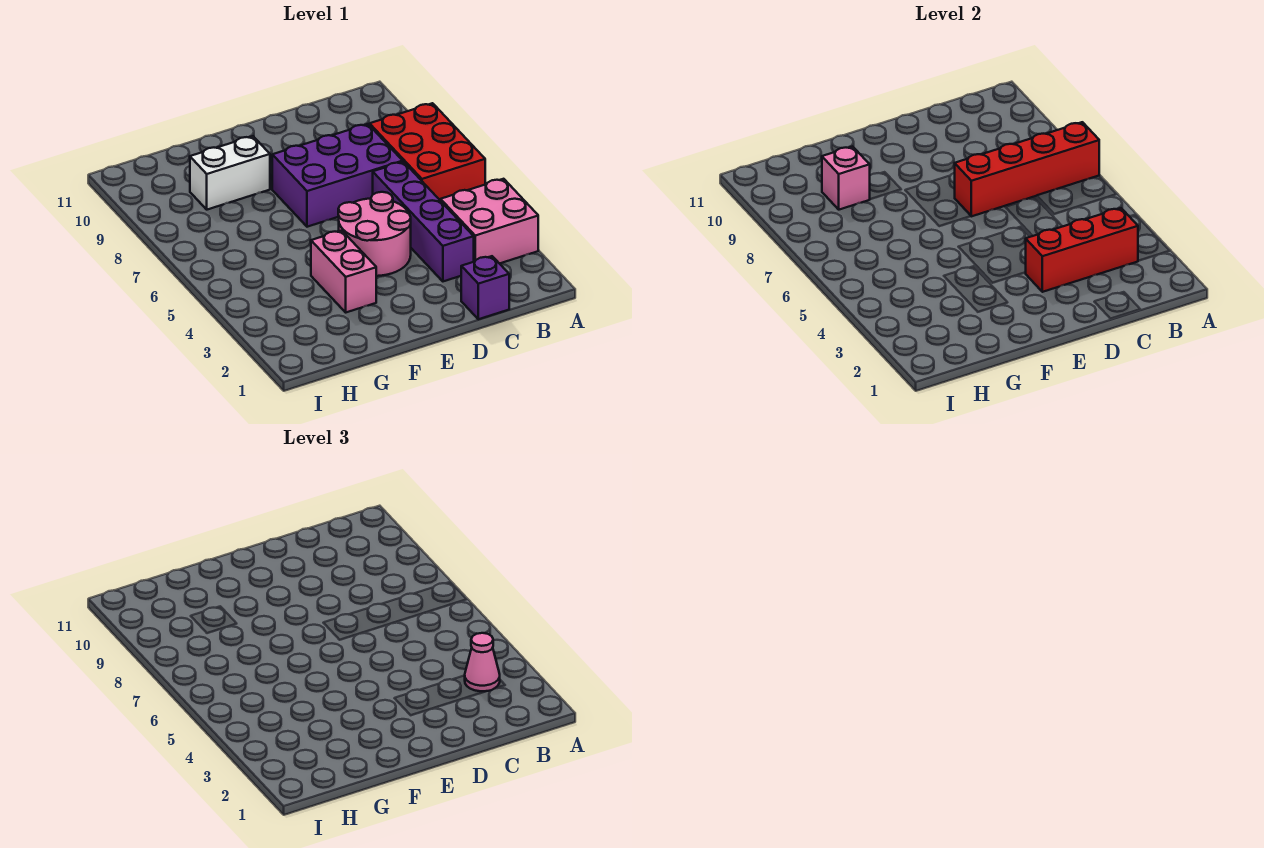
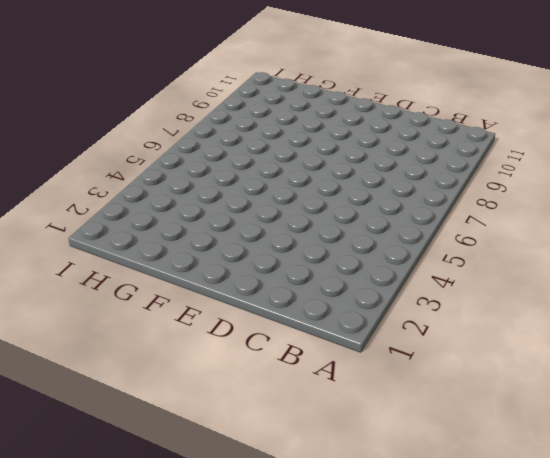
none -> pink 2x2 brick [441,179,538,264]
none -> red 2x3 brick [370,103,485,201]
none -> purple 1x1 brick [461,256,509,319]

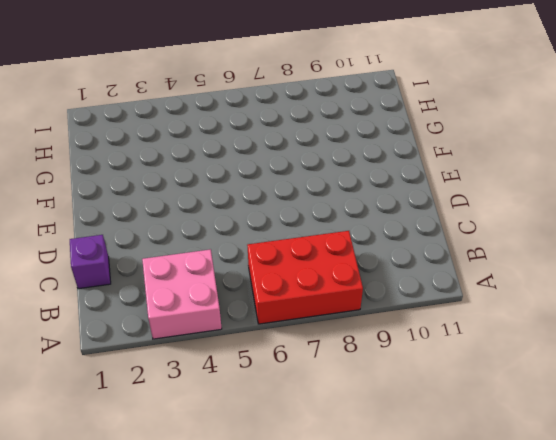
none -> purple 1x4 brick [373,162,474,281]
none -> purple 2x3 brick [272,124,403,227]
none -> pink 2x2 round brick [338,192,411,276]

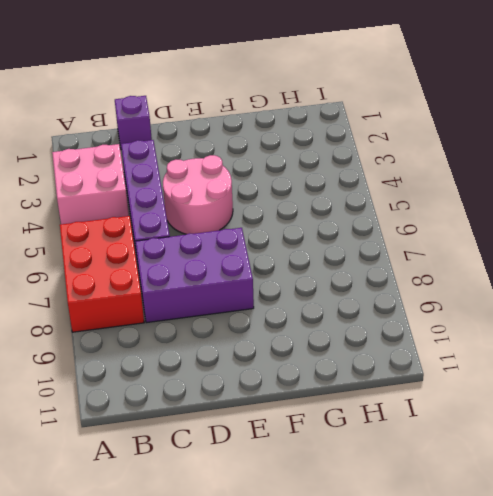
none -> pink 1x2 brick [311,230,376,312]
none -> white 1x2 brick [190,136,270,210]
none -> red 1x4 brick [955,122,1099,216]

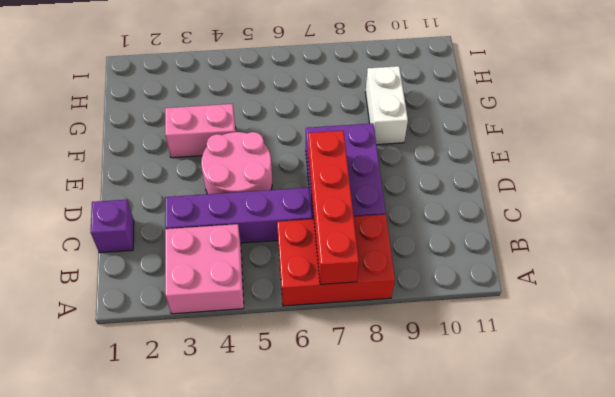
none -> red 1x3 brick [1025,208,1138,292]
none -> pink 1x1 brick [822,147,870,210]
none -> pink 1x1 cone [465,633,500,691]

